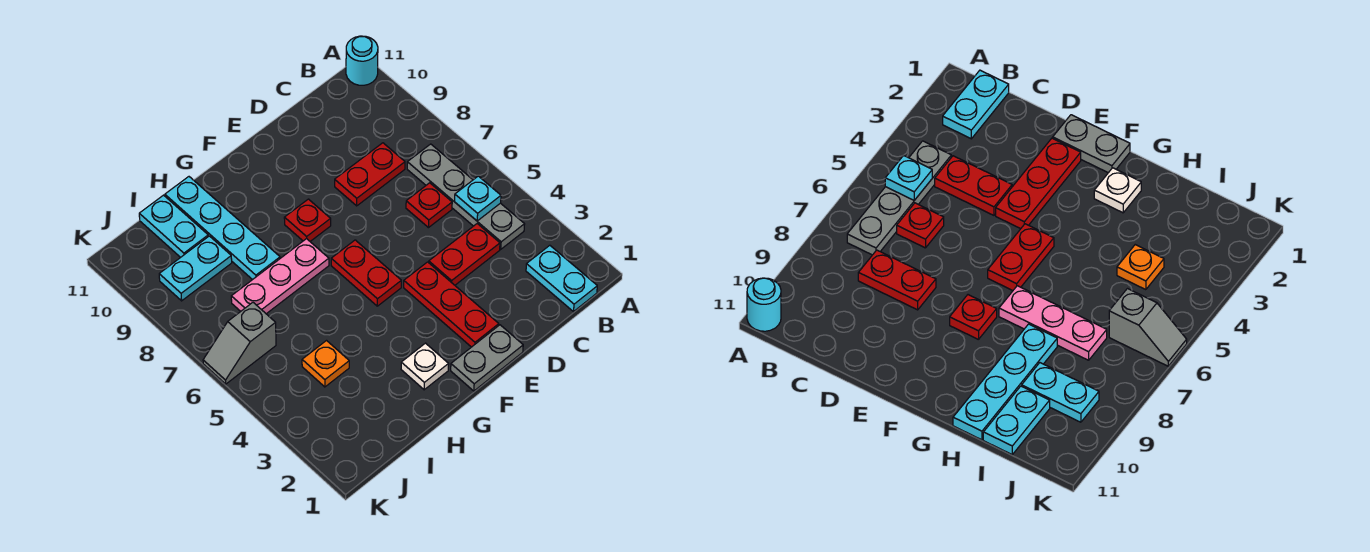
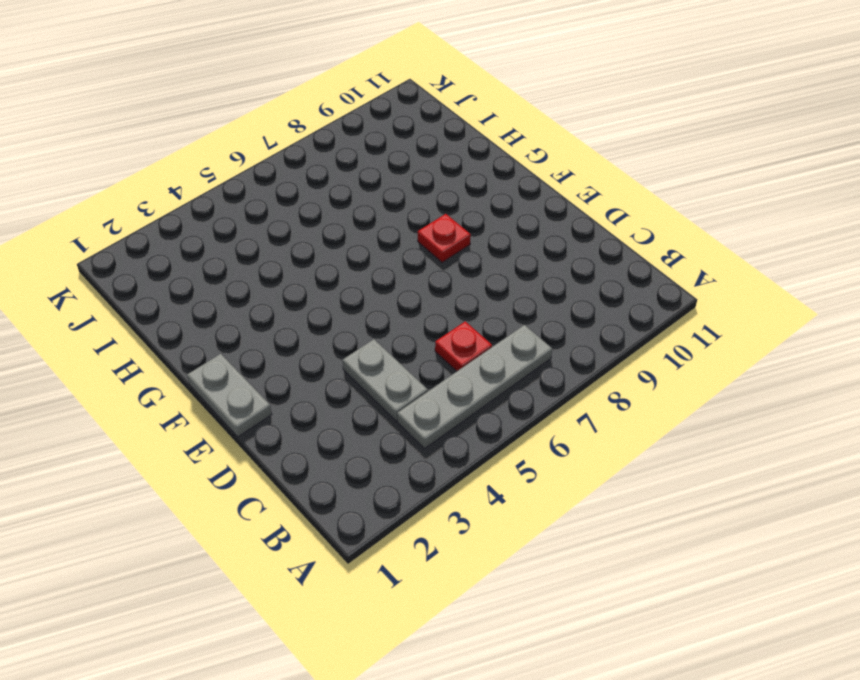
grey 1x2 plate [342,339,428,421] -> red 1x2 plate [429,224,500,285]
none -> cyan 1x1 round brick [346,36,378,85]
none -> cyan 1x2 plate [526,245,597,312]
none -> red 1x2 plate [335,143,405,206]

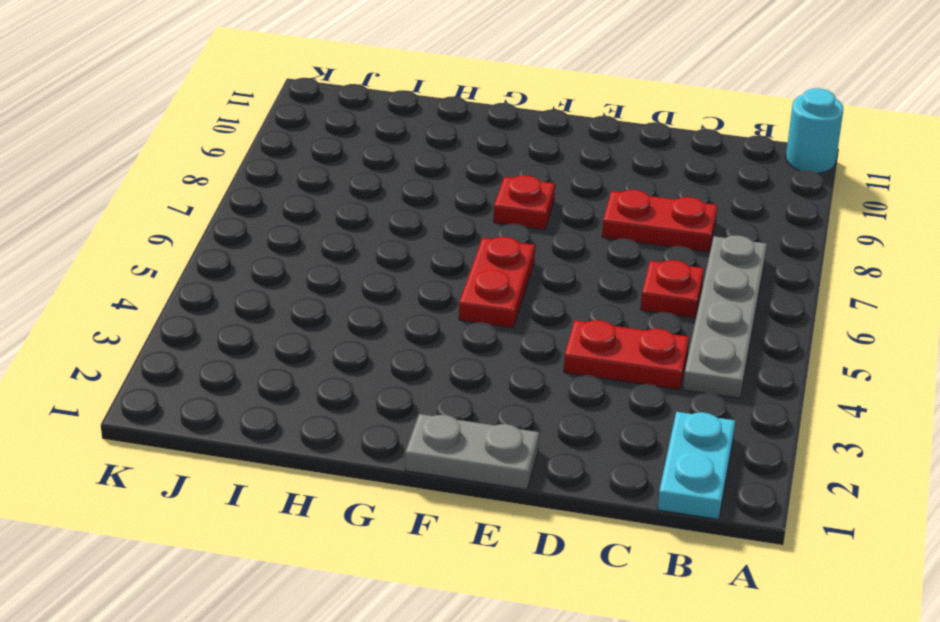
none -> red 1x3 plate [404,262,499,347]
none -> white 1x1 plate [401,343,449,390]
none -> pink 1x3 plate [231,239,329,314]

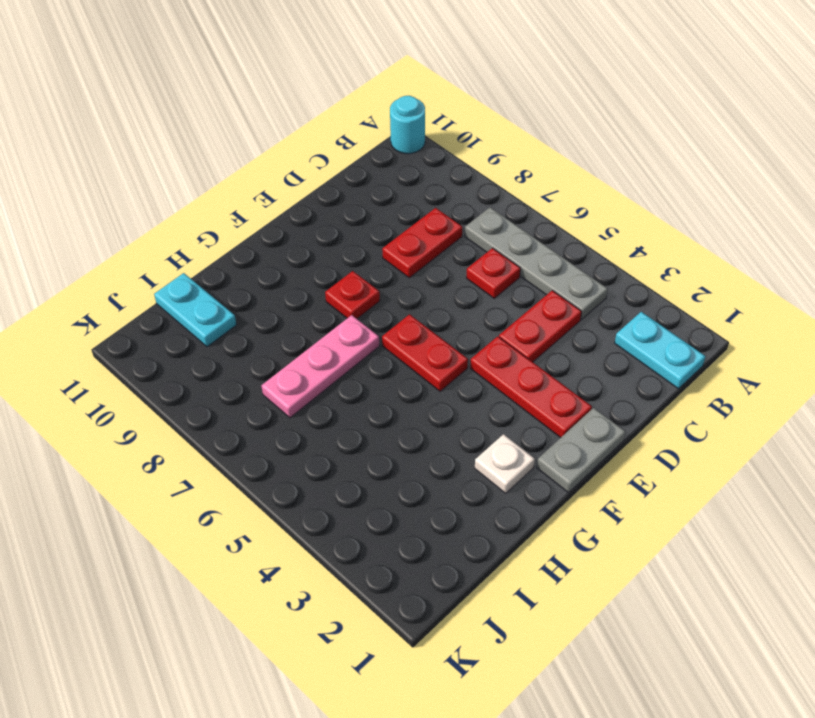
none -> cyan 1x4 plate [165,177,280,280]
none -> orange 1x1 plate [302,341,349,387]
none -> cyan 1x2 plate [159,236,232,301]

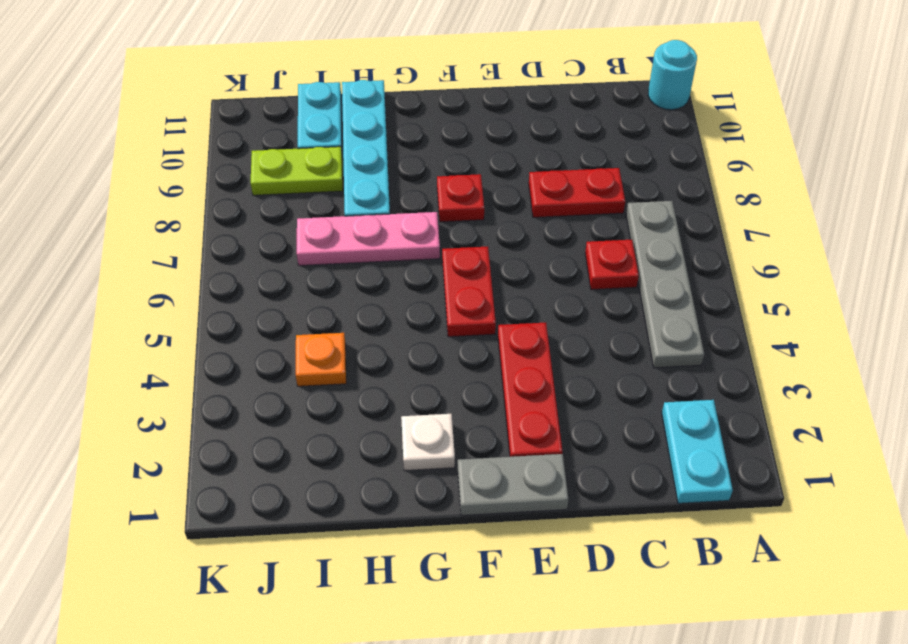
lime 1x2 plate [251,147,343,195] -> cyan 1x2 plate [159,236,232,301]
none -> red 1x2 plate [429,224,500,285]
none -> grey 1x2 slope [203,303,276,384]
none -> cyan 1x1 plate [455,176,501,221]

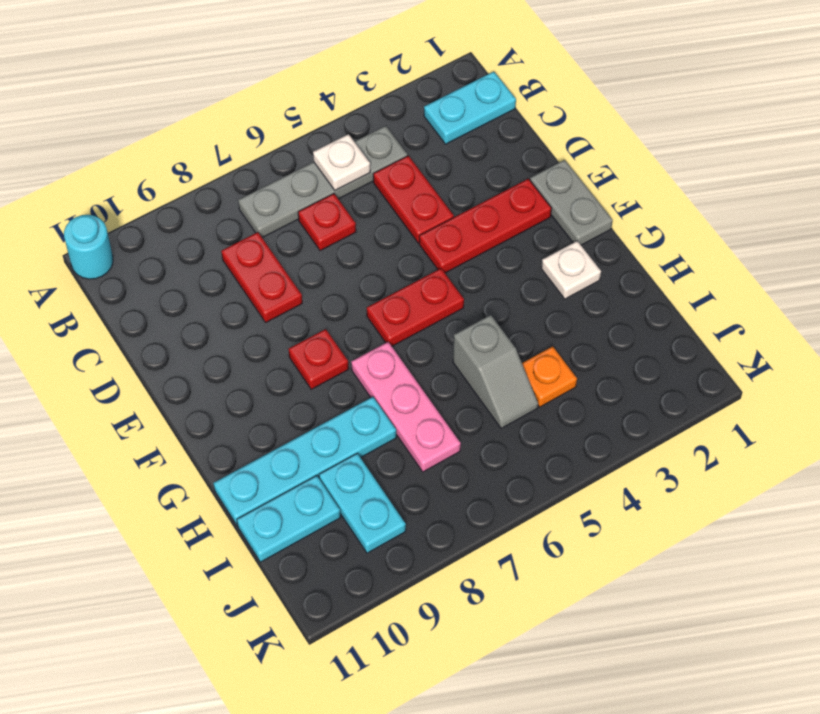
white 1x1 plate [313,134,370,190] -> cyan 1x1 plate [455,176,501,221]
grey 1x2 slope [453,315,538,428] -> grey 1x2 slope moved to [203,303,276,384]

